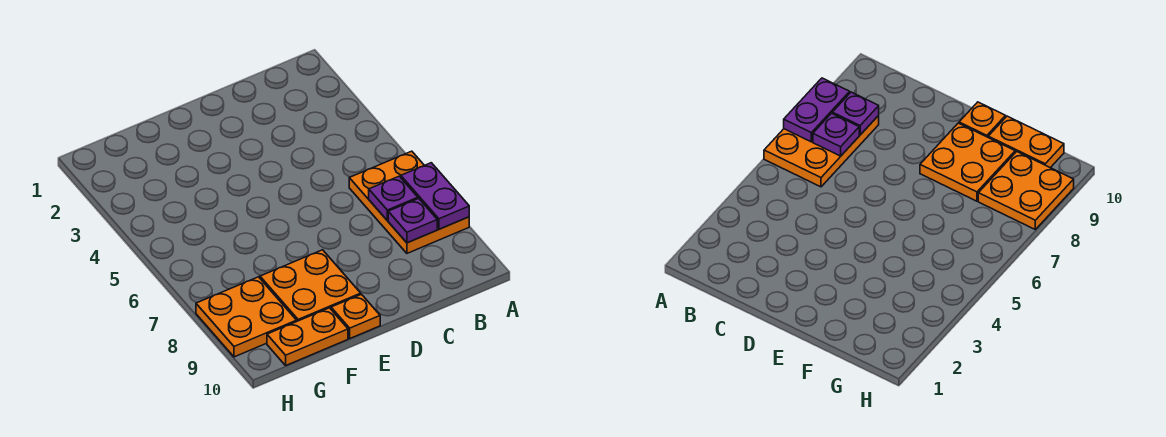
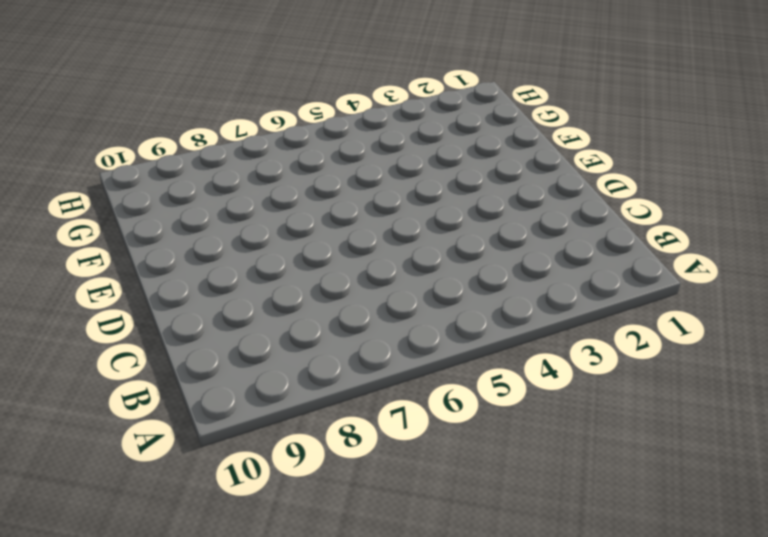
none -> orange 2x3 plate [349,151,469,253]
none -> orange 2x2 plate [260,250,361,321]

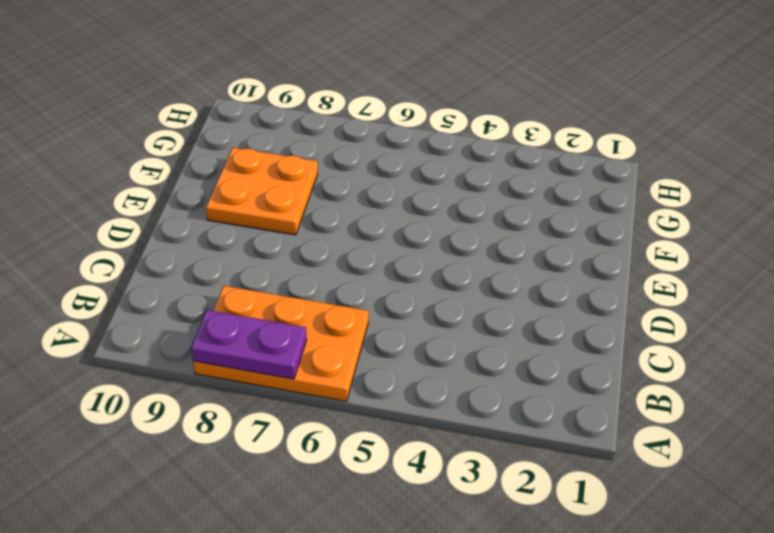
none -> orange 1x1 plate [331,294,380,338]
none -> orange 1x2 plate [267,308,348,365]

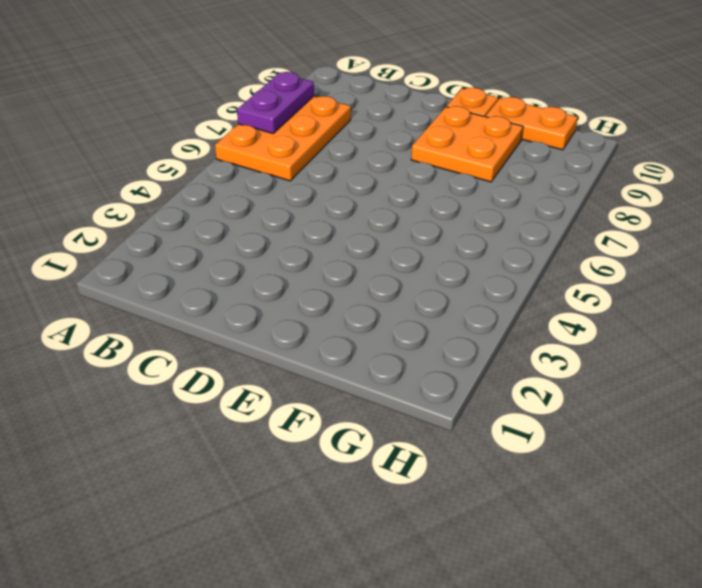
none -> orange 2x2 plate [196,277,297,357]
none -> purple 1x1 plate [369,176,418,220]

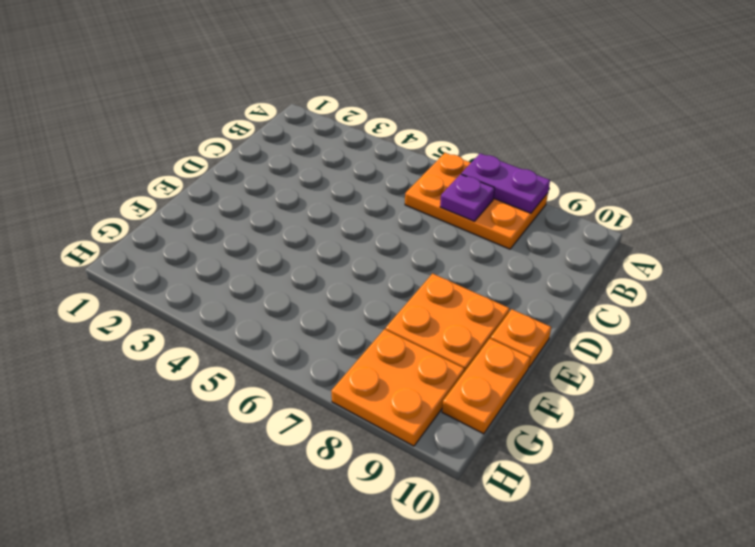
none -> purple 1x1 plate [388,199,437,243]

